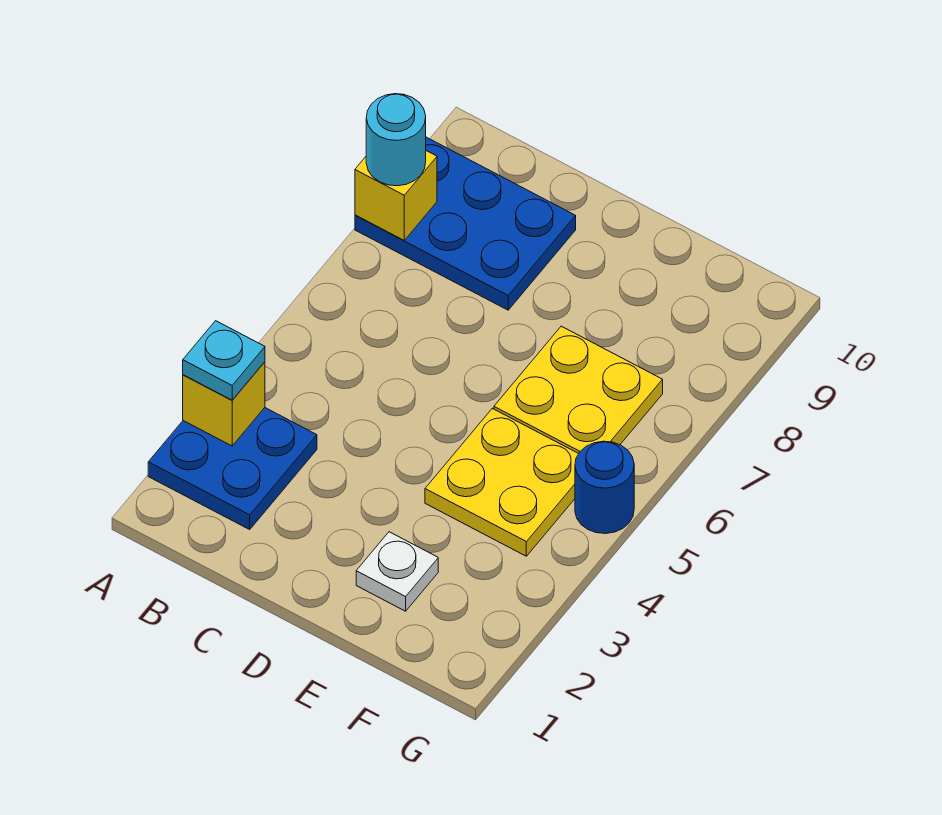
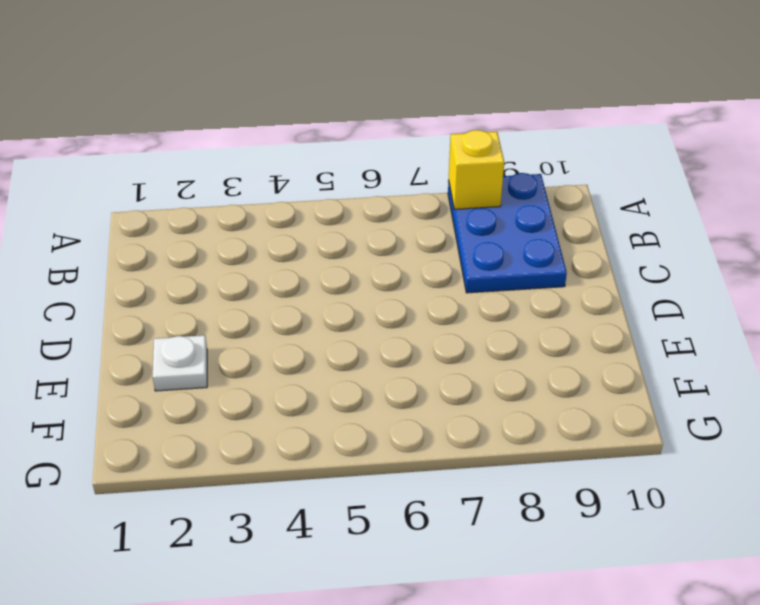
none -> blue 2x2 plate [148,408,317,529]
none -> yellow 2x2 plate [425,408,578,556]

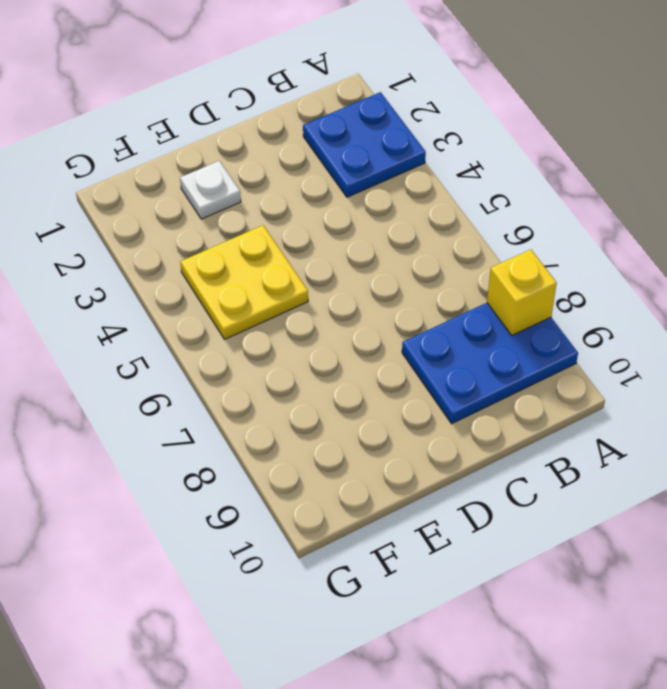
none -> yellow 2x2 plate [494,326,663,454]
none -> blue 1x1 round brick [575,441,634,534]

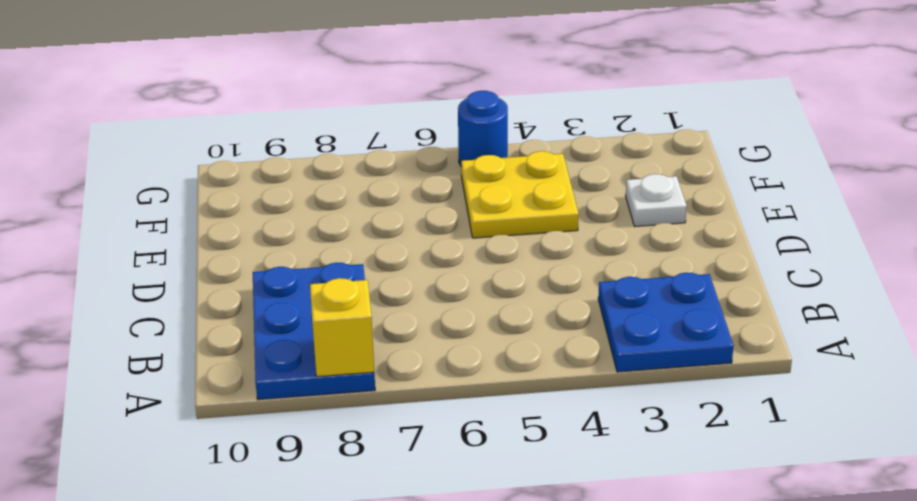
none -> yellow 2x2 plate [494,326,663,454]
none -> yellow 1x1 brick [183,362,265,446]

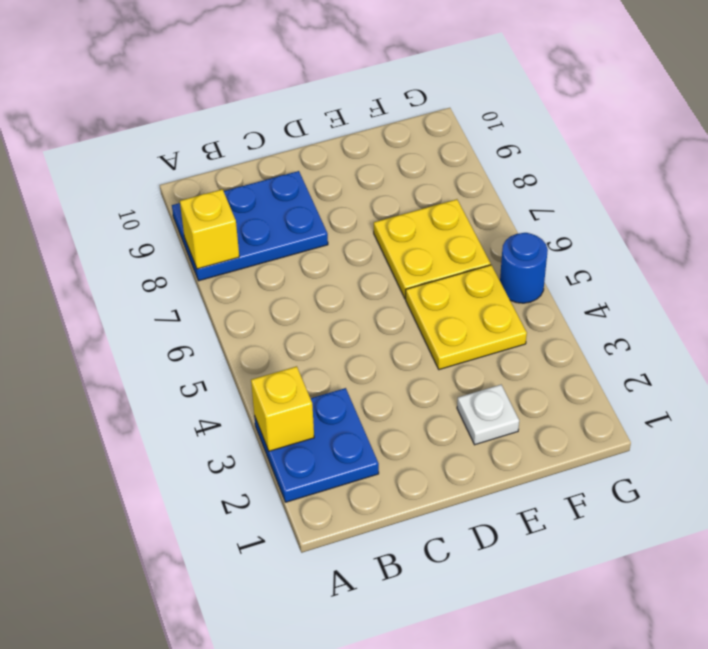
none -> cyan 1x1 plate [183,321,265,400]
none -> cyan 1x1 round brick [366,94,426,186]

